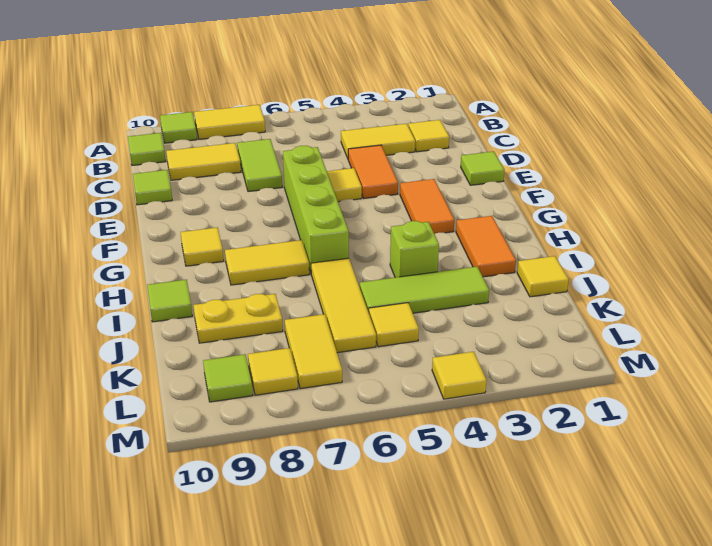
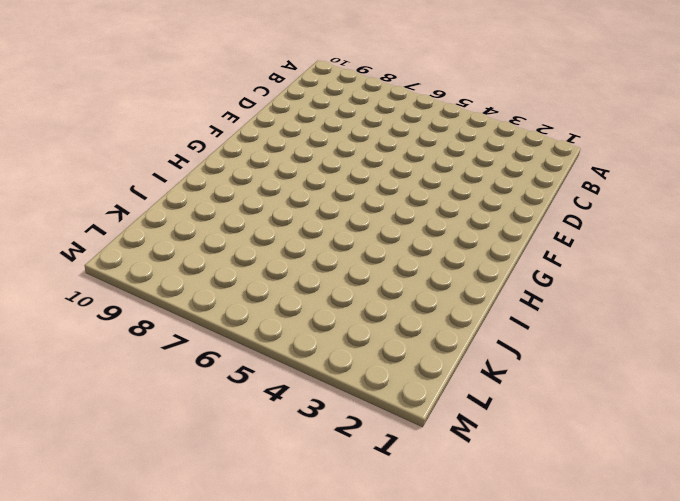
none -> yellow 1x2 tile [194,105,265,139]
none -> lime 1x1 tile [160,112,197,143]
none -> lime 1x1 tile [128,133,166,165]

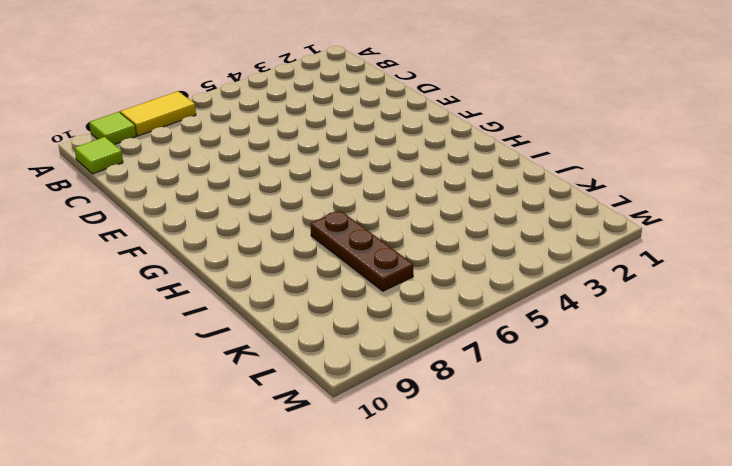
brown 1x3 plate [311,211,414,291] -> yellow 1x2 tile [285,314,342,389]
none -> yellow 1x1 tile [409,120,449,152]
none -> yellow 1x2 tile [341,124,415,158]
none -> lime 1x2 tile [237,139,282,192]

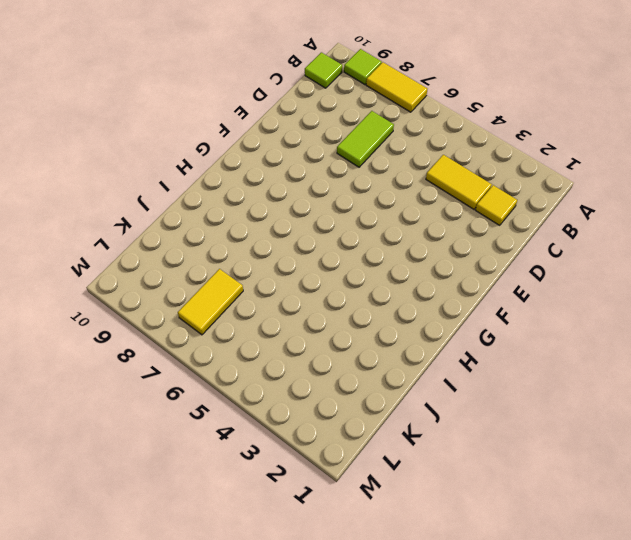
none -> yellow 1x2 tile [166,143,241,180]
none -> orange 1x2 tile [348,145,398,198]
none -> lime 1x1 tile [133,170,172,205]

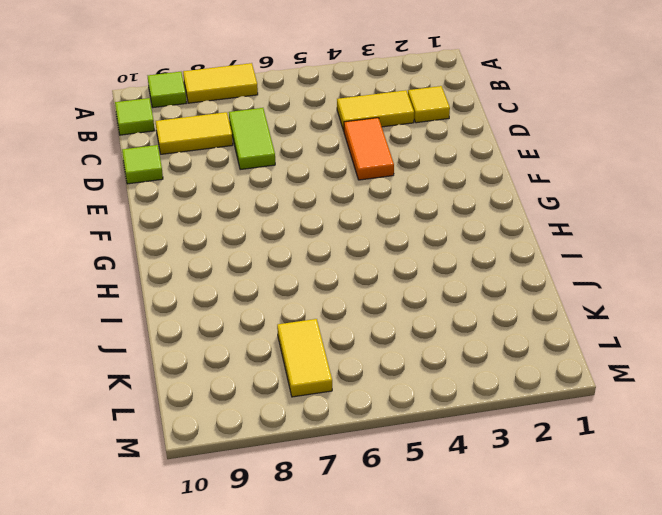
none -> lime 1x1 tile [461,151,505,185]
none -> yellow 1x1 tile [327,168,362,202]
none -> lime 1x4 brick [283,146,349,272]

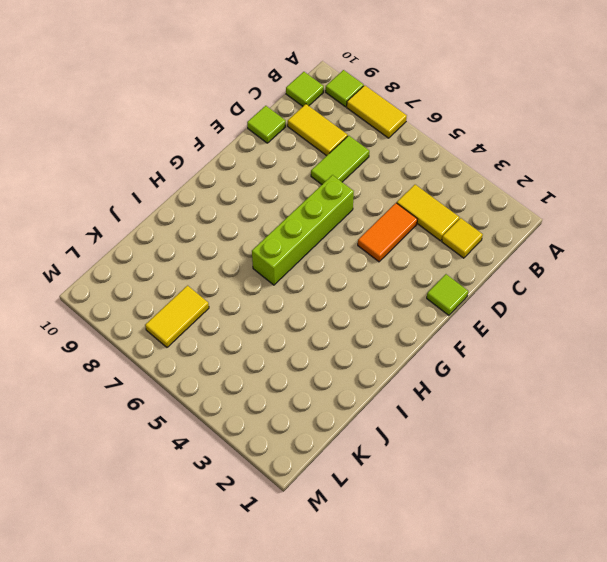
none -> yellow 1x1 tile [327,168,362,202]
none -> orange 1x2 tile [400,179,454,234]
none -> yellow 1x1 tile [181,227,224,266]

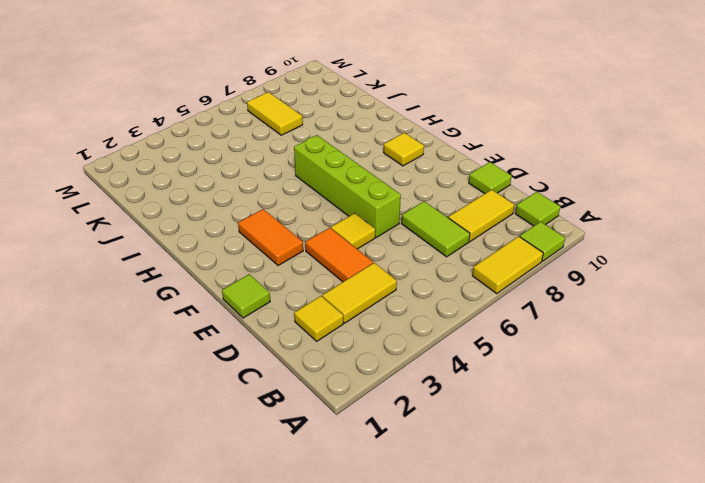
none -> orange 1x2 tile [456,216,516,277]
none -> yellow 1x2 tile [225,240,309,285]
none -> lime 1x1 brick [390,221,439,277]

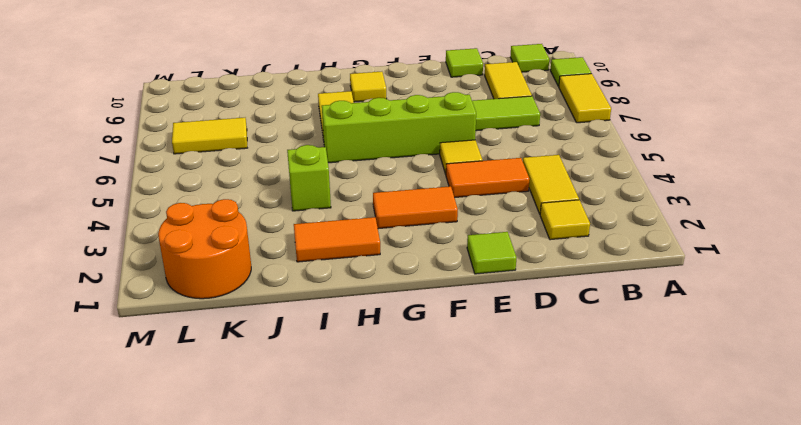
orange 2x2 round brick [158,199,251,299] -> none
none -> yellow 1x3 tile [311,258,376,353]
none -> lime 1x1 tile [147,279,192,322]
none -> yellow 1x1 tile [517,256,569,297]

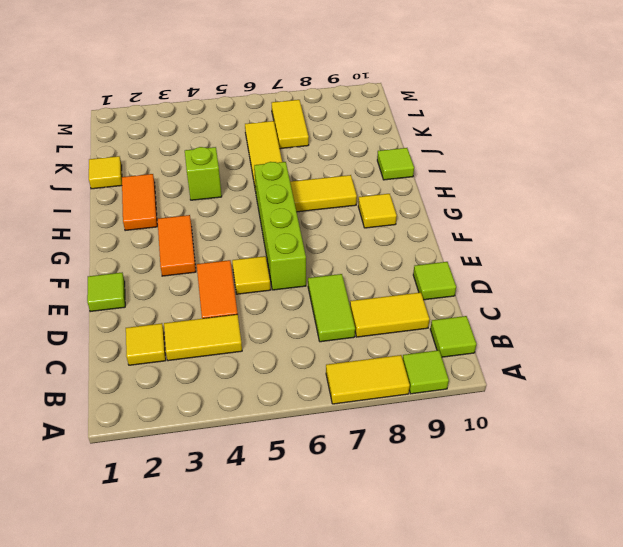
none -> lime 1x3 tile [360,267,489,313]
none -> yellow 1x2 plate [193,294,283,343]
none -> yellow 1x1 tile [369,303,419,347]

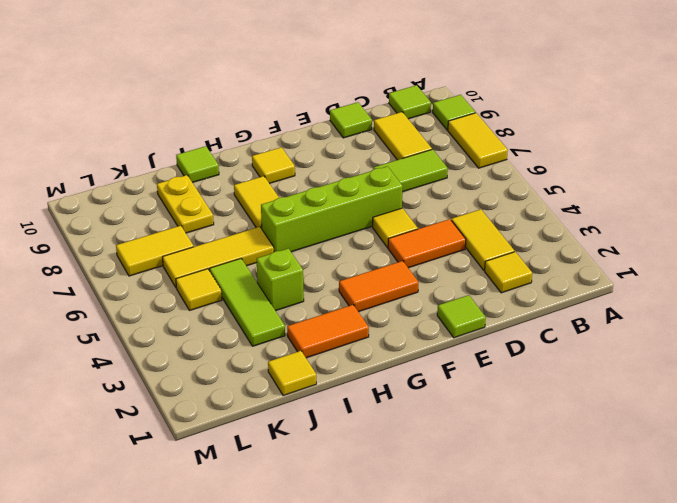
none -> yellow 1x1 tile [248,348,298,395]
none -> lime 1x1 tile [203,354,253,402]
none -> yellow 1x1 tile [432,352,487,399]

